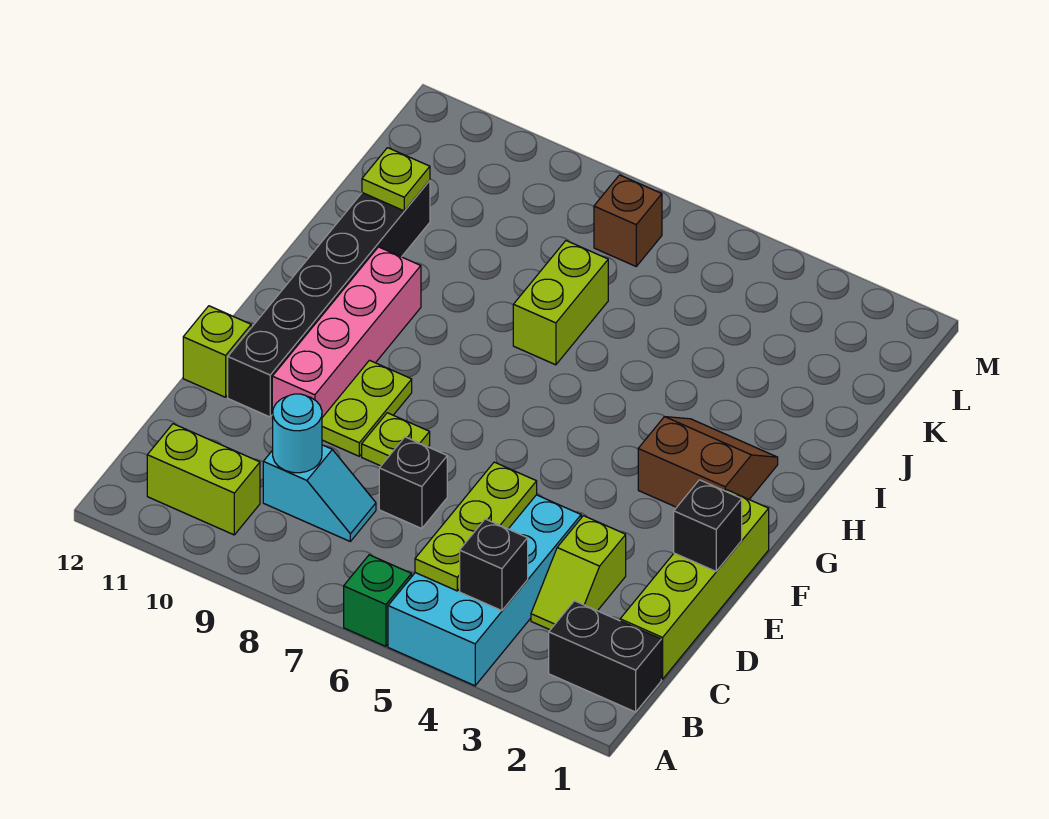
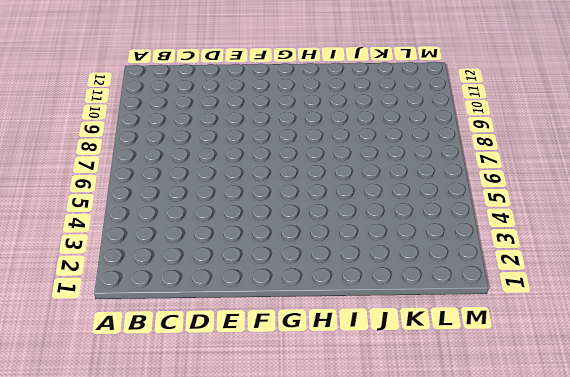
none -> cyan 2x4 brick [388,495,581,686]
none -> green 1x1 brick [344,555,412,646]
none -> black 1x2 brick [549,601,661,712]

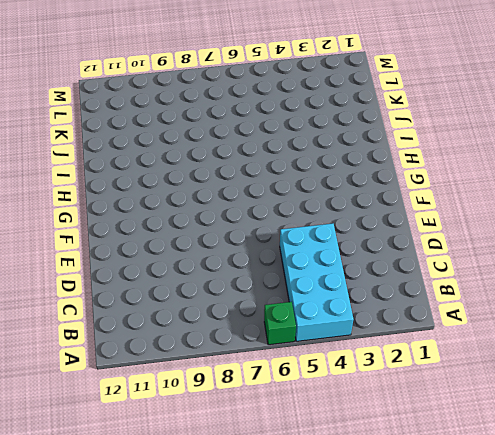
none -> black 1x2 brick [549,601,661,712]
none -> lime 1x2 brick [147,424,260,535]
none -> lime 1x4 brick [620,490,769,679]

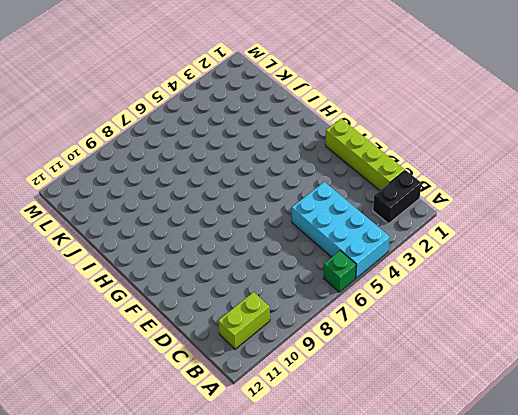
none -> lime 1x2 slope [531,516,626,630]
none -> cyan 1x2 slope [263,445,376,541]
none -> black 1x1 brick [379,437,447,529]

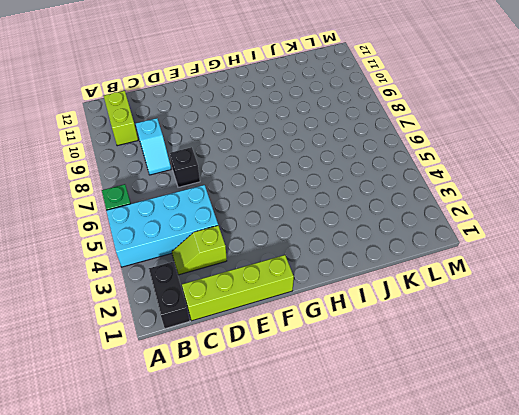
none -> lime 1x1 plate [362,413,430,466]
none -> lime 1x2 plate [322,360,412,456]
none -> pink 1x4 brick [272,247,421,418]

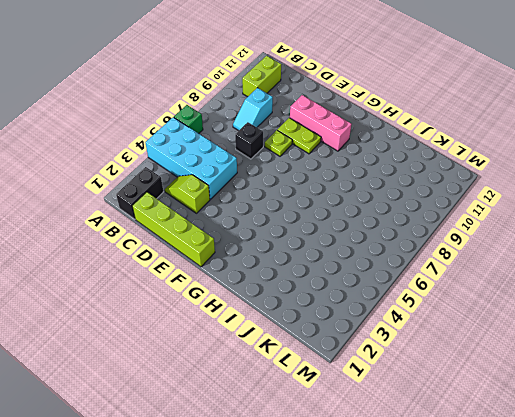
pink 1x3 brick [290,95,352,151] -> pink 1x4 brick [272,247,421,418]
none -> black 1x6 brick [228,180,430,417]
none -> lime 1x1 brick [183,306,251,397]
none -> brown 2x2 slope [638,417,778,507]

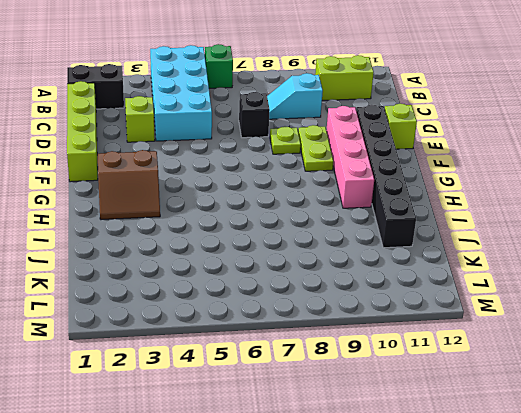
none -> lime 1x2 brick [513,241,608,365]
none -> brown 1x1 brick [594,175,662,266]
none -> black 1x1 brick [460,519,528,611]

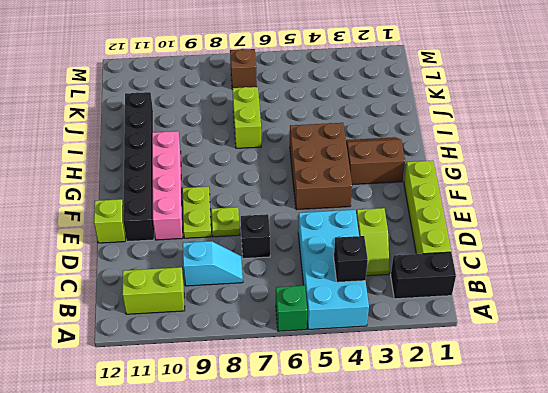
brown 2x3 brick [290,123,352,210] -> none
none -> lime 1x3 plate [415,462,537,591]
none -> cyan 1x1 round brick [273,394,322,473]
none -> black 1x1 brick [674,480,742,571]

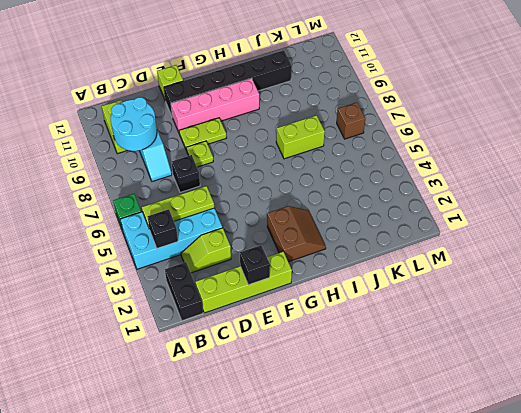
cyan 2x2 round brick [111,97,157,151] -> cyan 1x1 round brick [273,394,322,473]
none -> lime 1x1 plate [362,148,430,211]

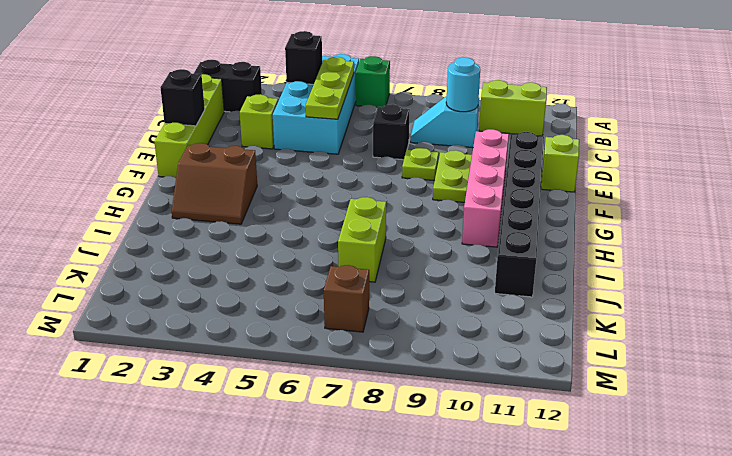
none -> lime 1x1 plate [362,148,430,211]

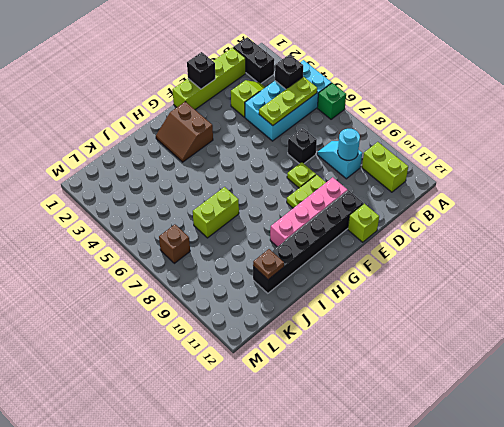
brown 1x1 plate [253,249,284,280] -> lime 1x1 plate [362,148,430,211]

